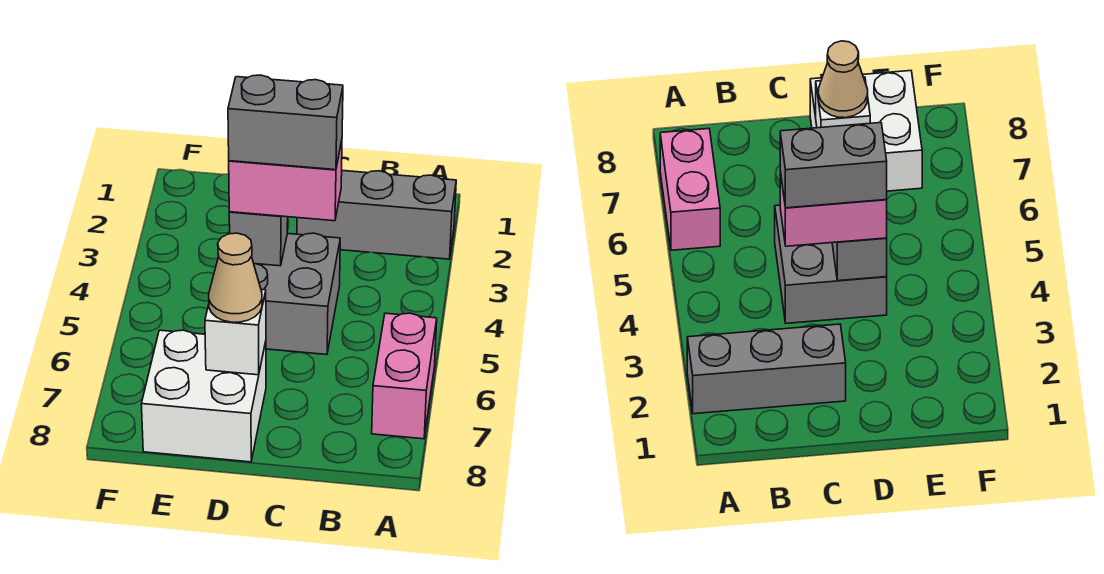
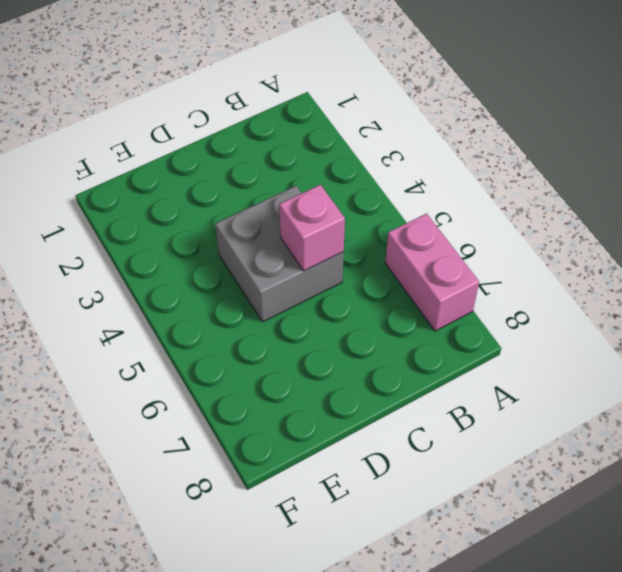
pink 1x1 brick [279,185,345,271] -> none
none -> grey 1x3 brick [297,171,456,259]
none -> white 2x2 brick [141,330,266,462]

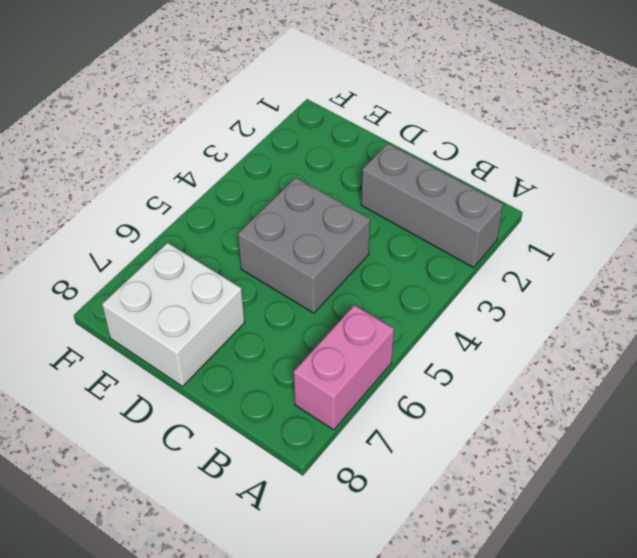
none -> grey 1x1 brick [229,212,288,266]
none -> white 1x1 brick [205,289,266,375]

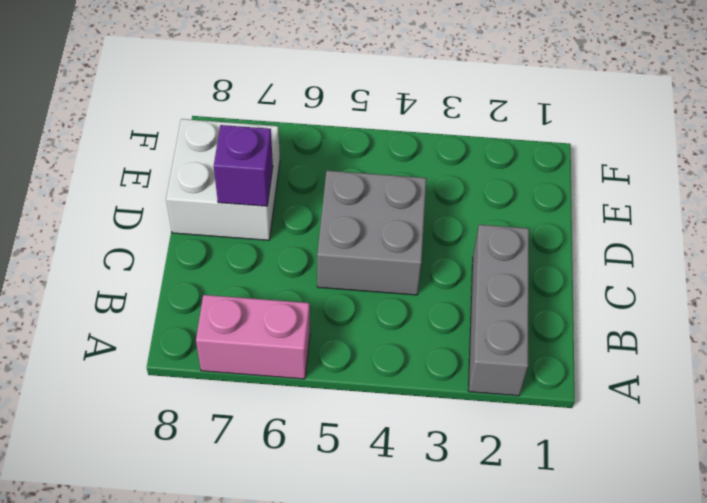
purple 1x1 brick [214,125,273,206] -> white 1x1 brick [205,289,266,375]
none -> grey 1x1 brick [229,212,288,266]
none -> pink 1x2 brick [229,141,342,221]

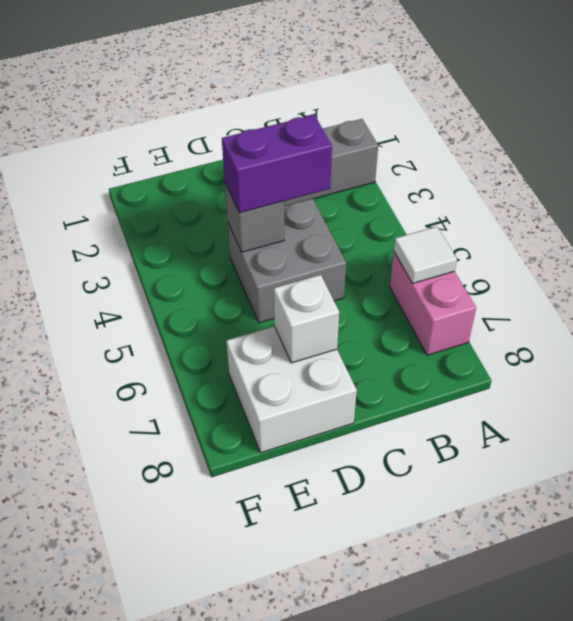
white 1x1 tile [394,227,457,283] -> none
purple 1x2 brick [222,115,332,213] -> pink 1x2 brick [229,141,342,221]
none -> tan 1x1 cone [209,233,262,322]
none -> grey 1x2 brick [228,75,343,170]

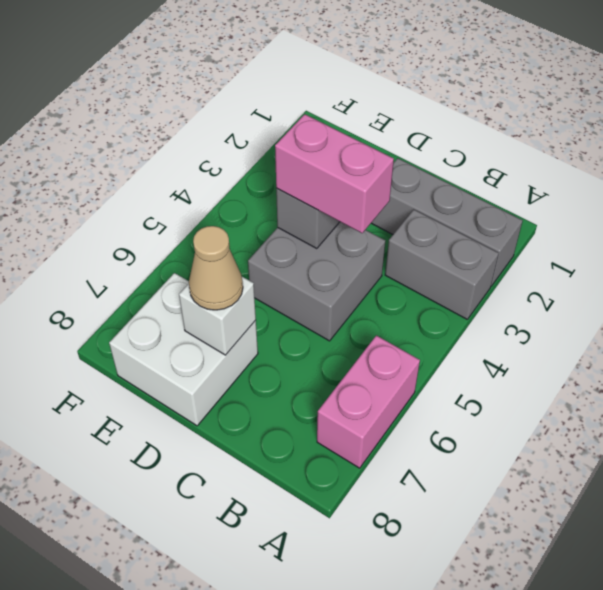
grey 1x2 brick [385,210,499,319] -> grey 1x2 brick moved to [228,75,343,170]

